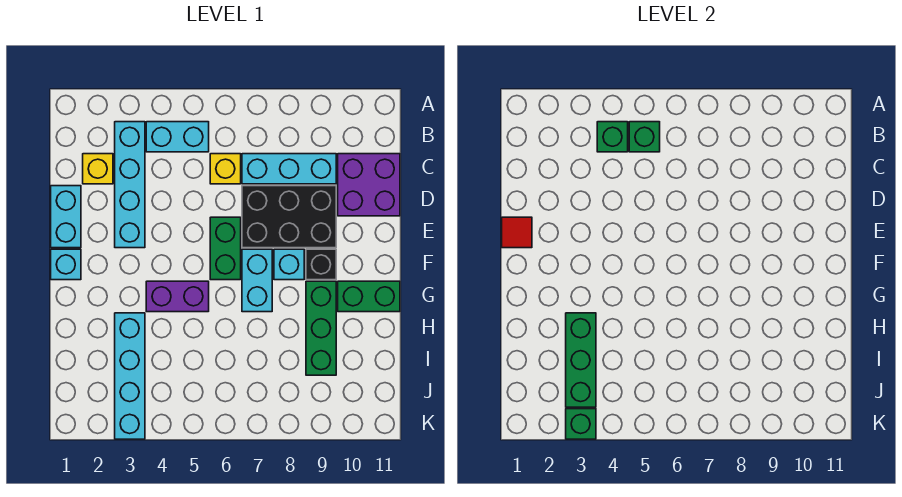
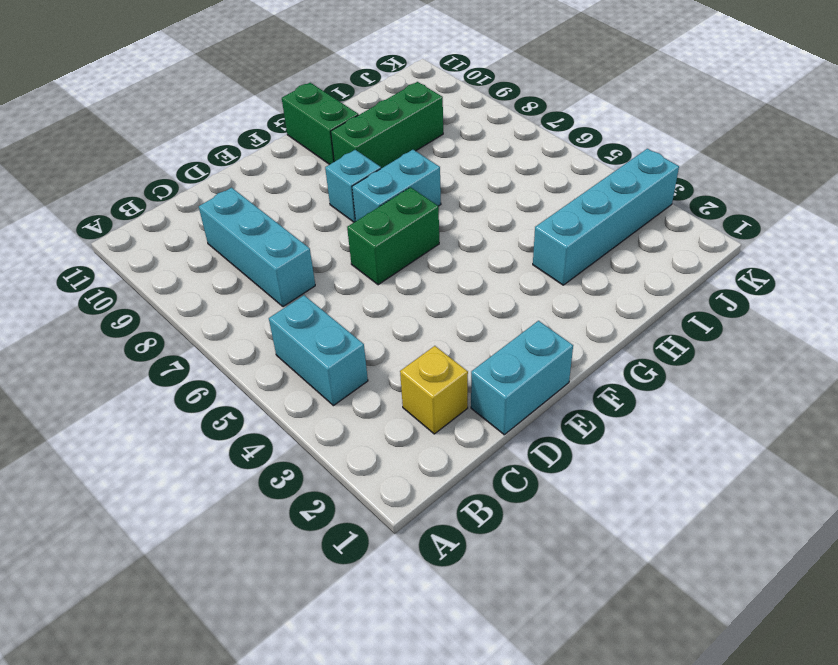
none -> cyan 1x4 brick [115,122,145,248]
none -> yellow 1x1 brick [210,154,241,184]
none -> purple 2x2 brick [338,154,400,216]

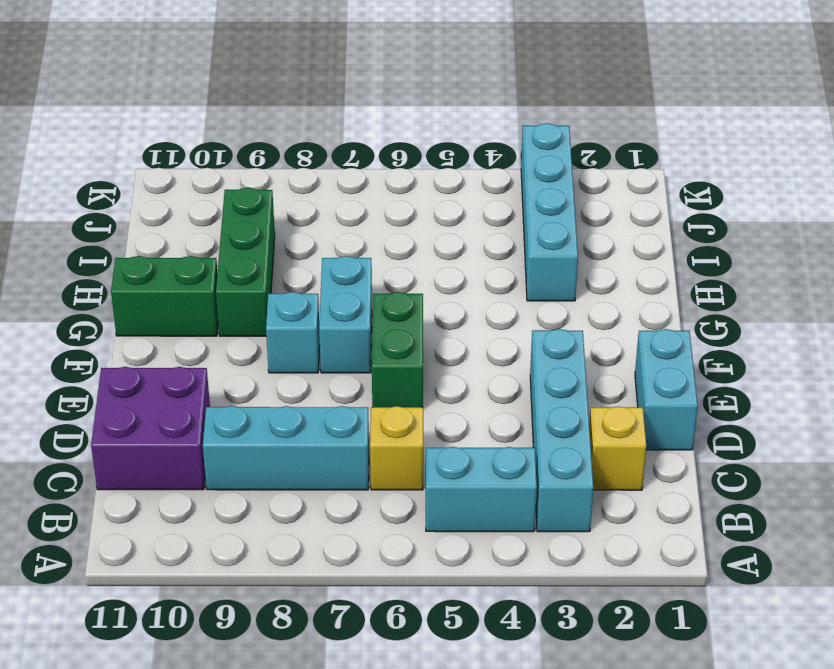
none -> black 2x3 brick [242,186,336,248]
none -> cyan 1x1 brick [51,249,81,280]
none -> black 1x1 brick [306,249,336,280]

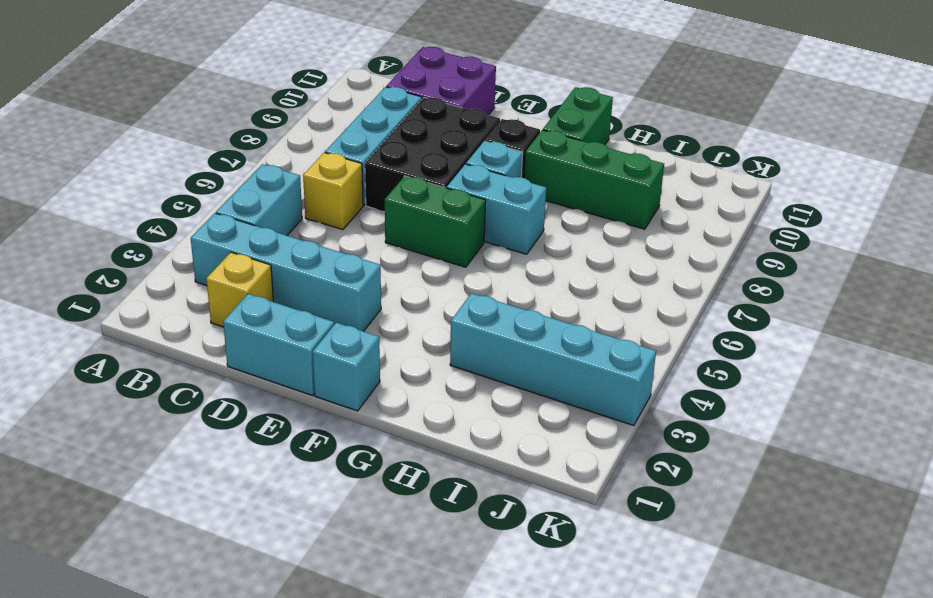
none -> purple 1x2 brick [146,281,209,312]
none -> green 1x1 brick [597,122,628,152]
none -> green 1x1 brick [629,122,660,152]

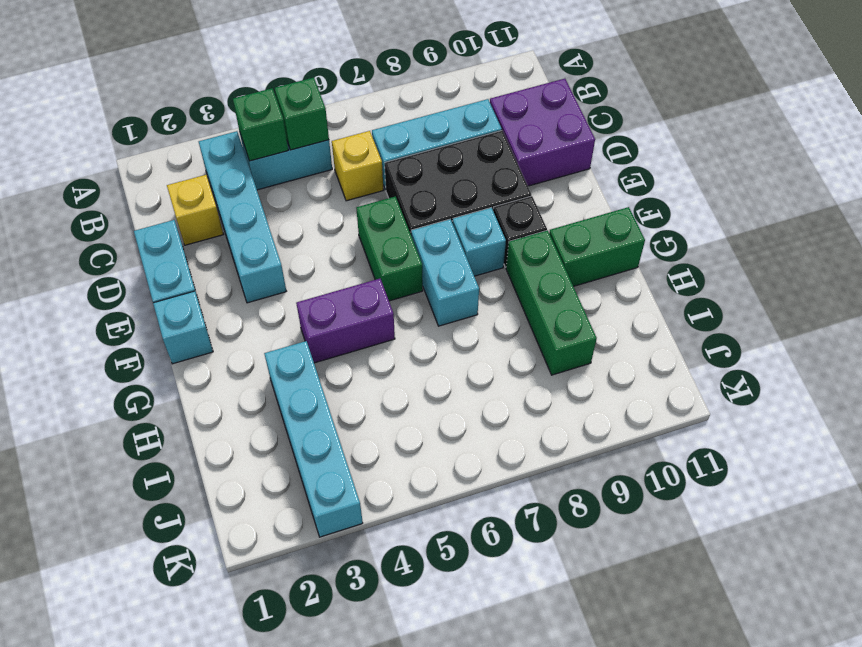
none -> red 1x1 tile [502,217,532,248]
none -> green 1x3 brick [566,313,596,407]
none -> green 1x1 brick [566,409,596,439]

